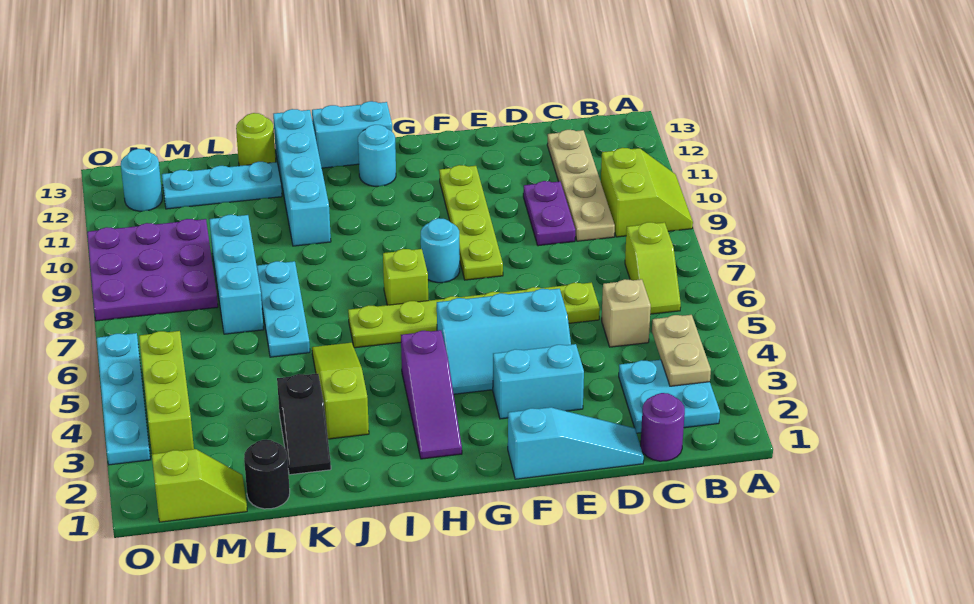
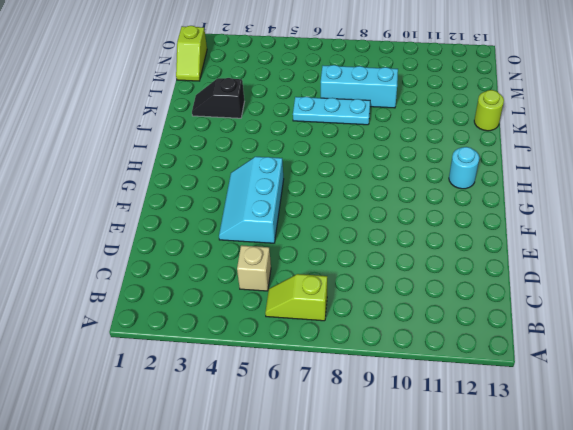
none -> lime 2x2 slope [601,148,693,237]
none -> cyan 2x2 plate [619,360,720,433]
none -> purple 1x1 round brick [641,393,685,461]
none -> tan 1x4 plate [547,130,615,241]

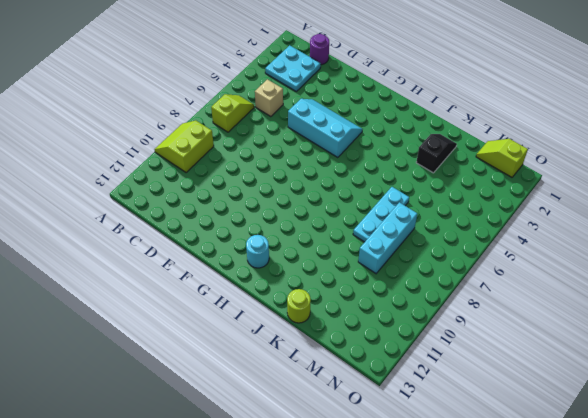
none -> tan 1x4 plate [547,130,615,241]
none -> cyan 1x3 slope [508,407,644,479]
none -> lime 1x6 plate [348,283,600,348]
none -> purple 1x2 plate [523,181,575,246]

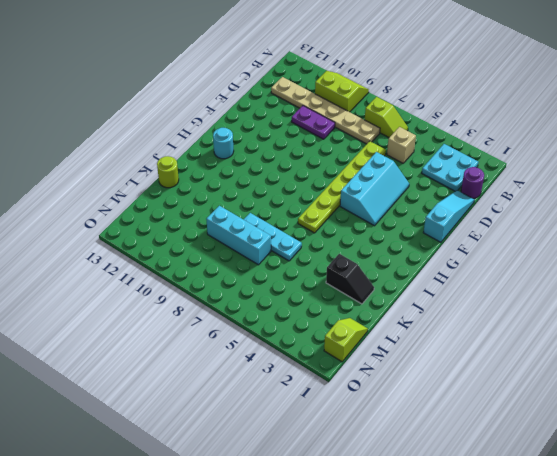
tan 1x6 plate [271,77,380,144] -> tan 1x4 plate [547,130,615,241]
none -> cyan 1x2 brick [493,344,584,419]
none -> lime 1x4 plate [439,165,503,280]
none -> cyan 1x1 round brick [421,218,460,283]
none -> purple 1x3 slope [401,330,462,459]

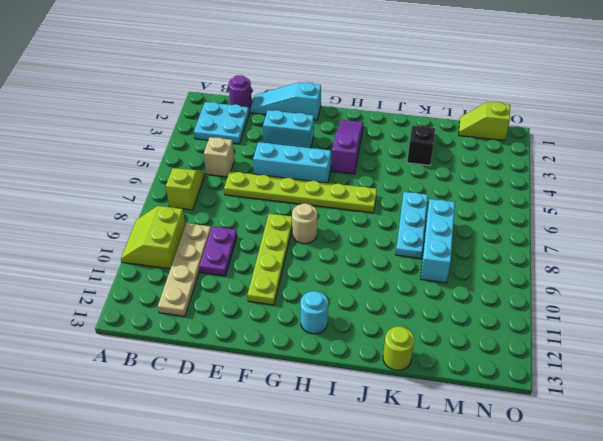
tan 1x1 round brick [292,203,317,244] -> cyan 1x1 round brick [421,218,460,283]
none -> lime 1x1 brick [383,249,428,305]
none -> cyan 1x2 brick [312,101,392,168]
none -> lime 1x3 slope [312,343,369,439]
none -> cyan 1x4 brick [273,109,331,246]

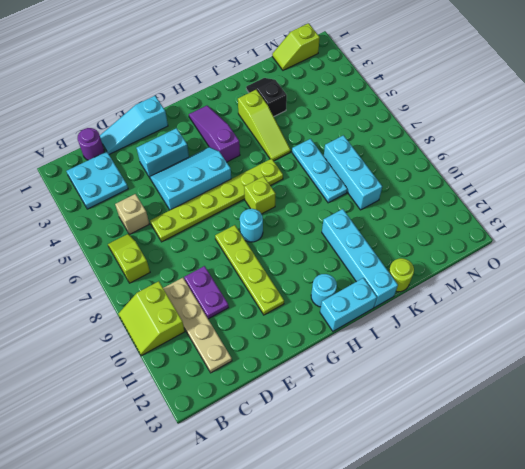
none -> cyan 1x3 plate [162,162,282,209]
none -> black 1x1 round brick [244,440,290,509]
none -> purple 3x3 plate [87,219,218,321]
none -> lime 1x3 brick [139,331,194,454]

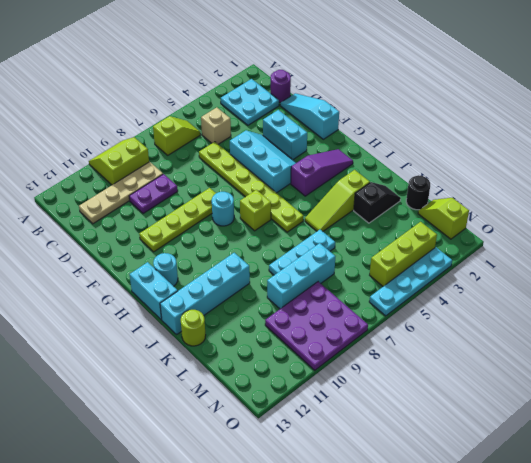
none -> cyan 1x3 plate [162,162,282,209]
none -> cyan 1x1 round brick [121,149,162,211]
none -> tan 1x2 plate [652,315,711,386]

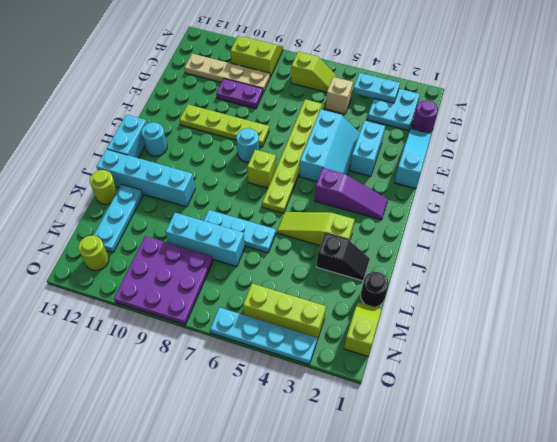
cyan 1x2 plate [353,73,400,103] -> tan 1x2 plate [652,315,711,386]
lime 1x1 round brick [78,235,109,271] -> cyan 1x1 round brick [121,149,162,211]

